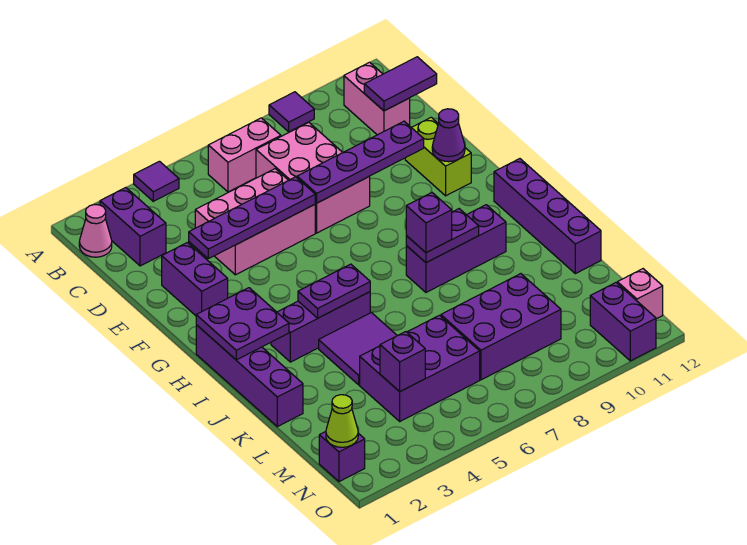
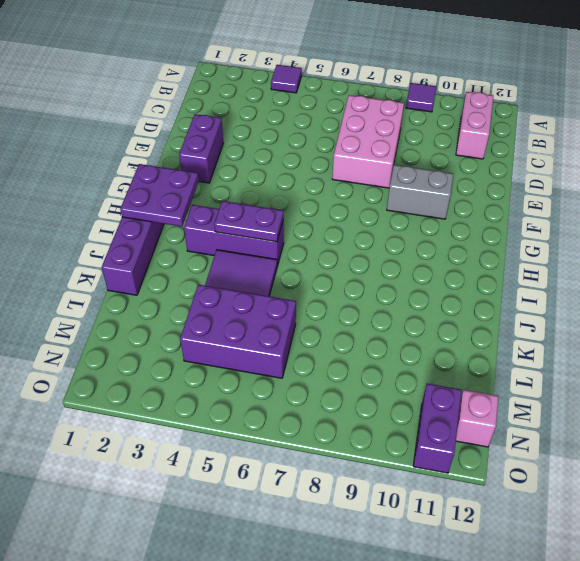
grey 1x2 brick [387,165,453,219] -> none
none -> pink 1x1 cone [79,205,112,257]
none -> purple 1x2 brick [100,188,166,266]
none -> pink 1x2 brick [208,118,281,192]
none -> pink 2x3 brick [195,169,315,275]

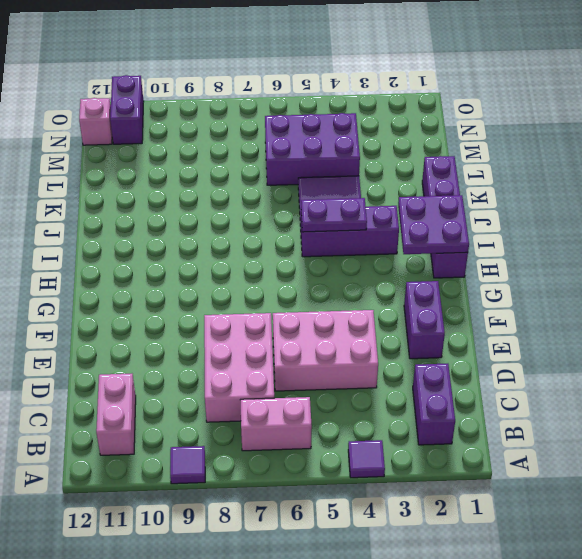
none -> pink 1x1 cone [79,205,112,257]
none -> lime 1x2 brick [405,117,471,196]
none -> purple 1x4 brick [494,159,601,274]
none -> purple 1x3 brick [406,205,506,292]

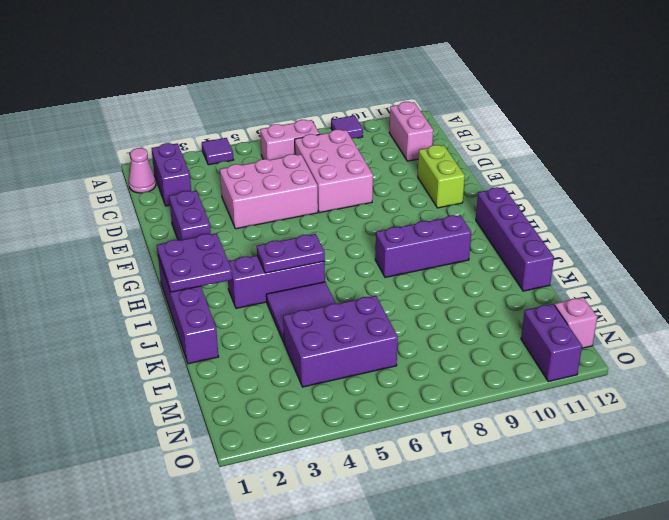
none -> purple 2x3 brick [441,274,561,380]
none -> purple 1x1 brick [319,432,365,482]
none -> purple 1x2 tile [364,57,437,111]
none -> purple 1x4 plate [189,177,315,259]

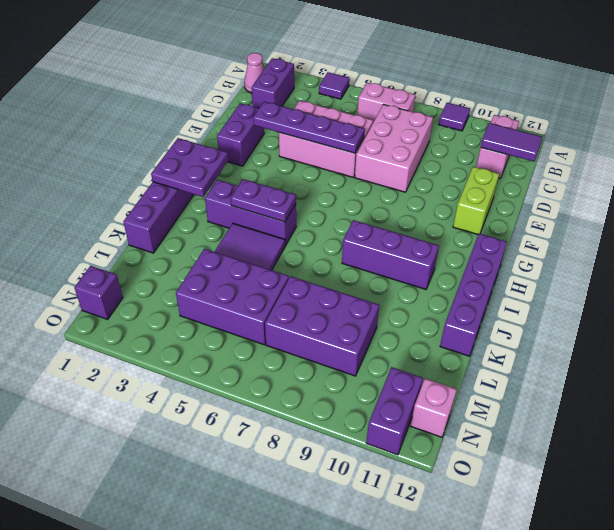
none -> purple 1x4 plate [297,121,424,203]
none -> purple 1x1 cone [432,109,465,162]
none -> purple 1x2 plate [406,209,479,263]
none -> purple 1x1 brick [380,332,425,392]

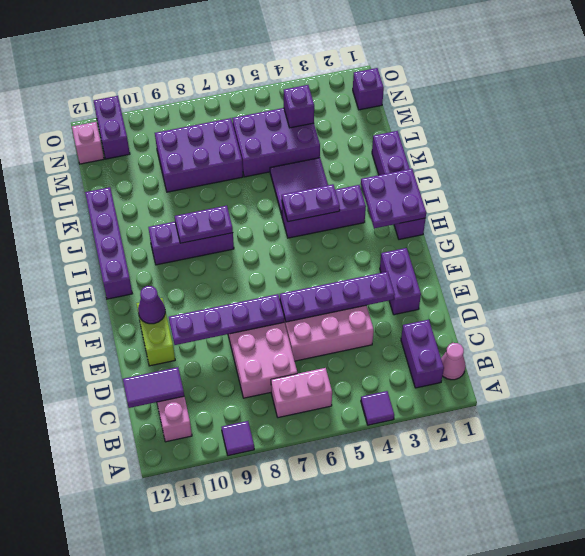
none -> lime 1x1 cone [326,395,358,447]
none -> purple 1x1 brick [406,193,452,253]

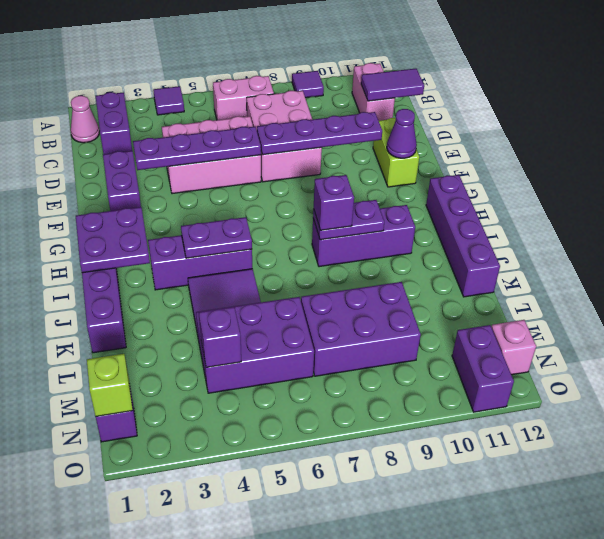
lime 1x1 brick [87,354,133,417] -> lime 1x1 cone [326,395,358,447]

